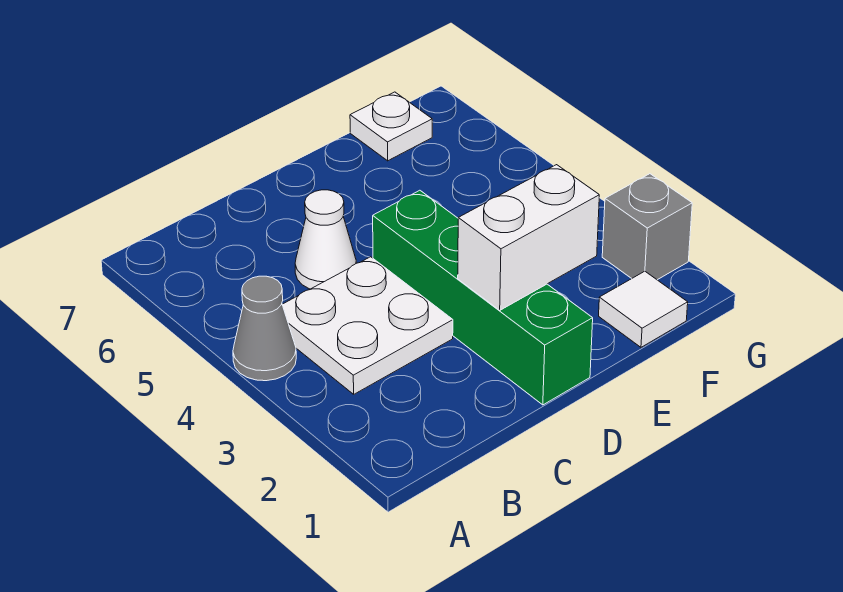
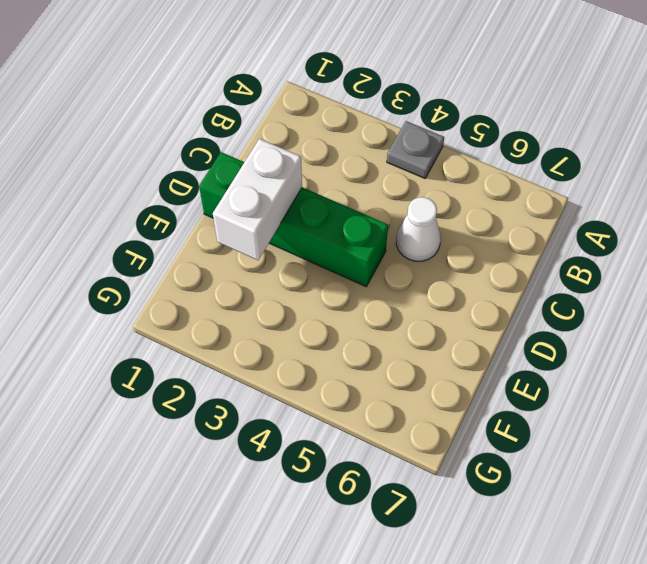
grey 1x1 plate [387,121,444,178] -> grey 1x1 cone [233,276,296,381]
none -> white 2x2 plate [282,257,453,394]
none -> white 1x1 tile [599,271,688,347]

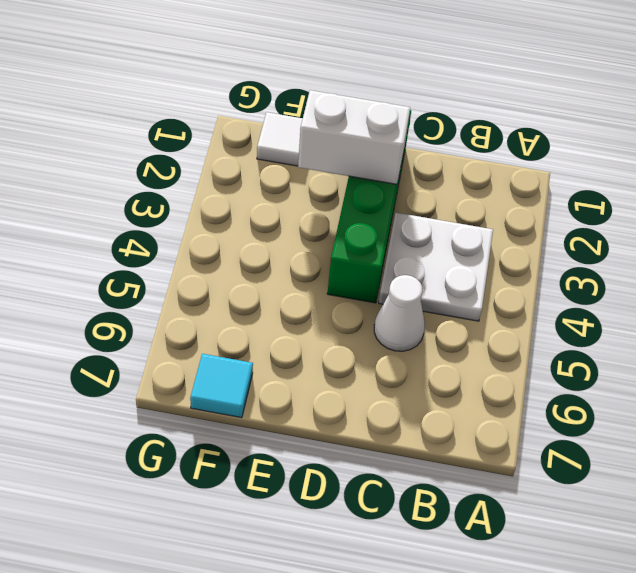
cyan 1x1 tile [190,354,253,418] -> white 1x1 plate [350,92,432,161]
none -> grey 1x1 cone [233,276,296,381]
none -> grey 1x1 brick [602,174,692,280]

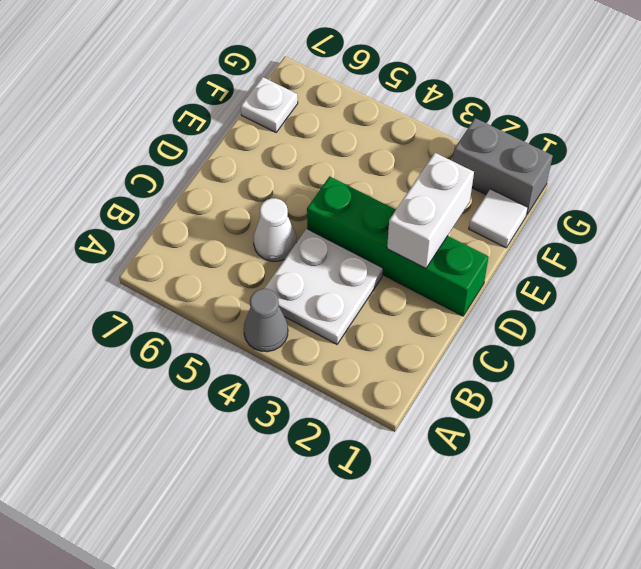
grey 1x2 brick [453,118,553,214] -> grey 1x1 brick [602,174,692,280]

